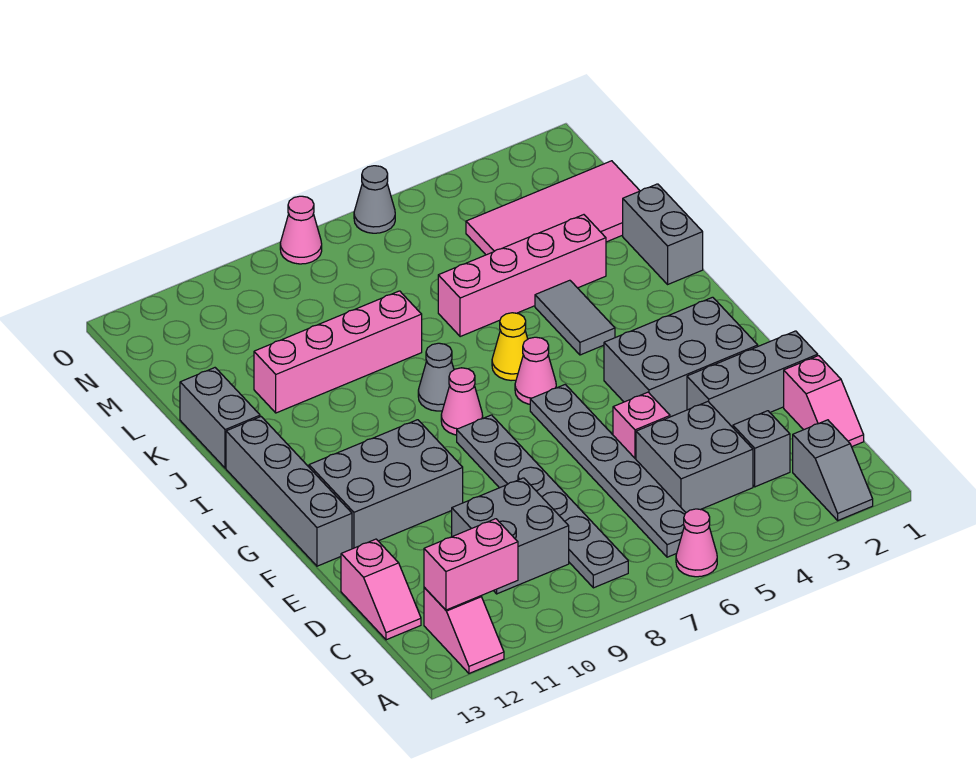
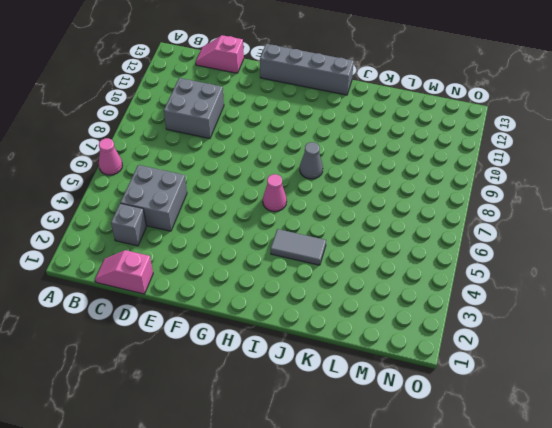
none -> grey 1x2 slope [793,420,873,520]
none -> pink 1x2 slope [424,588,504,673]
none -> grey 1x6 plate [530,384,686,557]

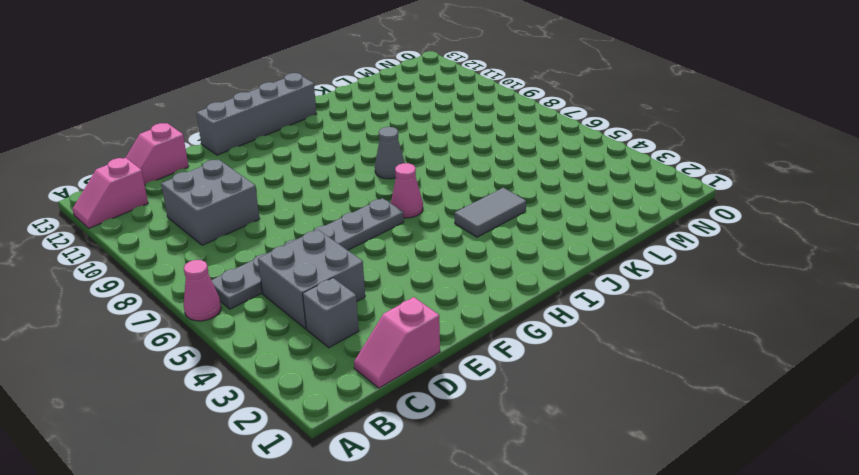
none -> grey 1x2 slope [793,420,873,520]
none -> grey 1x6 plate [457,415,628,588]
none -> grey 1x3 brick [687,331,818,427]

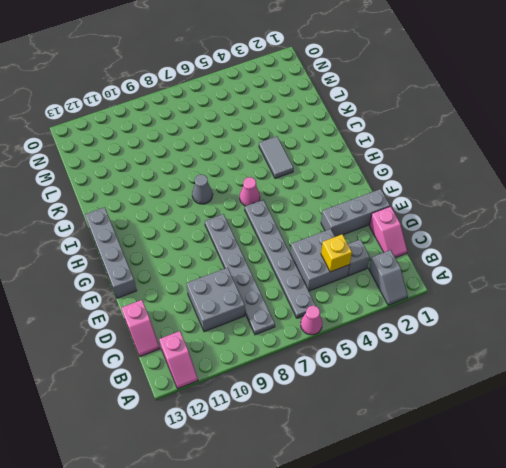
yellow 1x1 brick [321,234,352,272] -> none
none -> pink 1x1 brick [613,392,670,459]
none -> grey 2x3 brick [604,297,758,417]
none -> grey 2x3 brick [309,420,463,549]

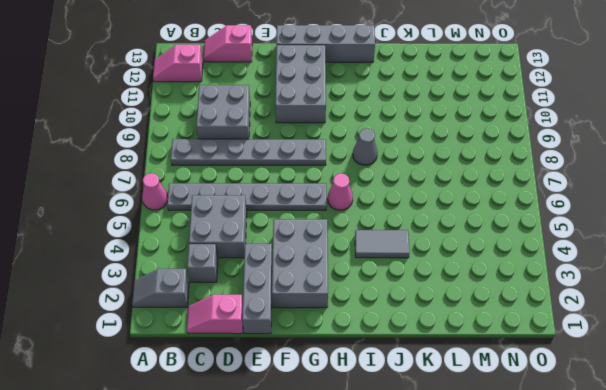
none -> pink 1x1 brick [613,392,670,459]
none -> pink 1x1 cone [441,368,483,435]
none -> yellow 1x1 cone [492,313,528,381]

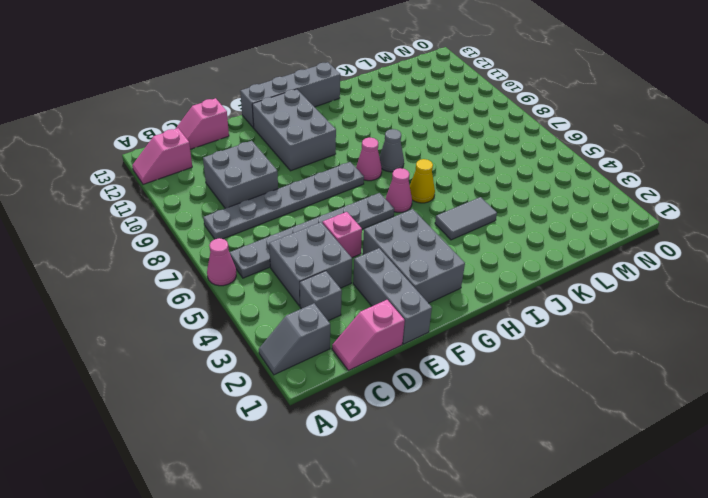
none -> grey 1x2 brick [623,184,703,284]
none -> grey 1x2 brick [180,368,260,468]
none -> pink 1x4 brick [438,215,606,337]

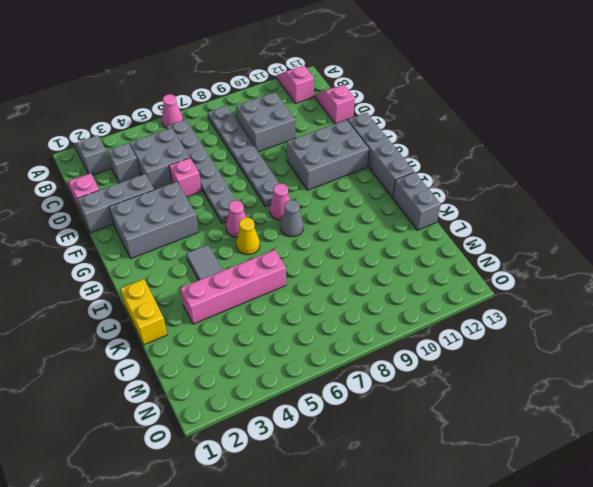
yellow 1x2 brick [120,279,167,345] -> grey 1x2 brick [623,184,703,284]
none -> pink 1x4 brick [254,291,422,413]
none -> pink 2x4 tile [466,161,640,255]
none -> grey 1x1 cone [354,166,395,233]

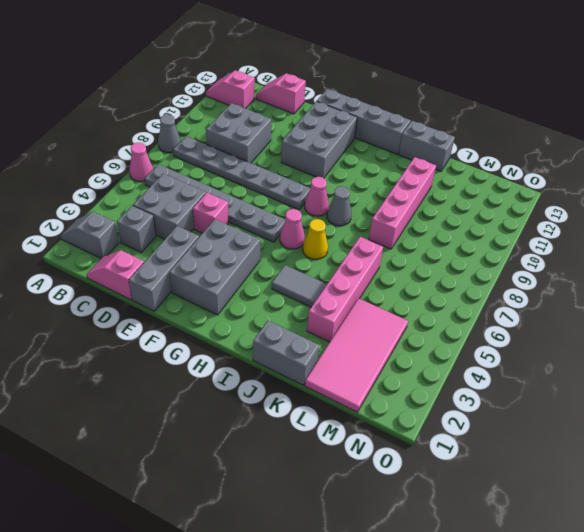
grey 1x1 cone [158,115,181,153] -> grey 1x1 cone moved to [354,166,395,233]
none -> pink 1x1 cone [280,196,322,264]
none -> pink 1x2 brick [424,519,518,610]

